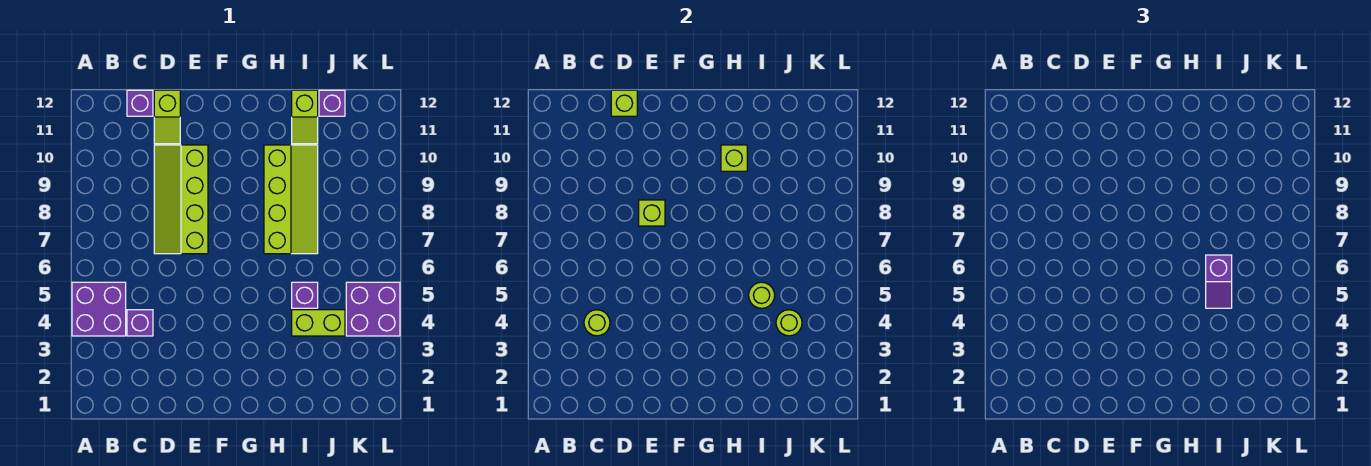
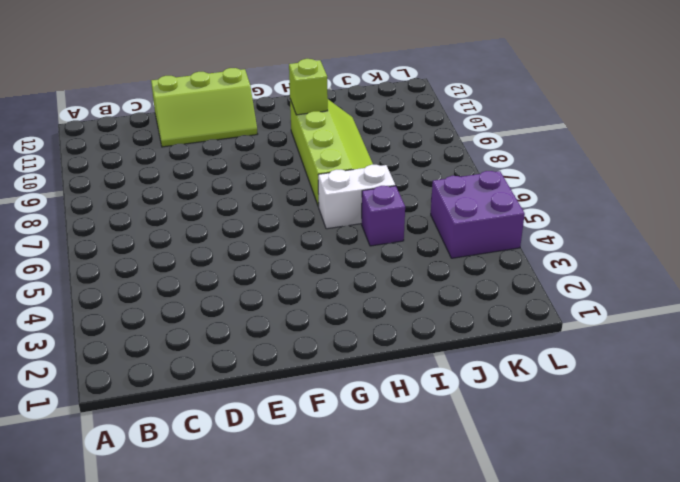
lime 2x3 slope [151,68,257,147] -> lime 1x2 slope [154,90,180,144]
white 1x2 brick [318,165,395,229] -> none
none -> purple 2x2 brick [72,282,126,336]
none -> purple 1x1 brick [127,310,153,336]
none -> purple 1x1 brick [127,90,153,116]

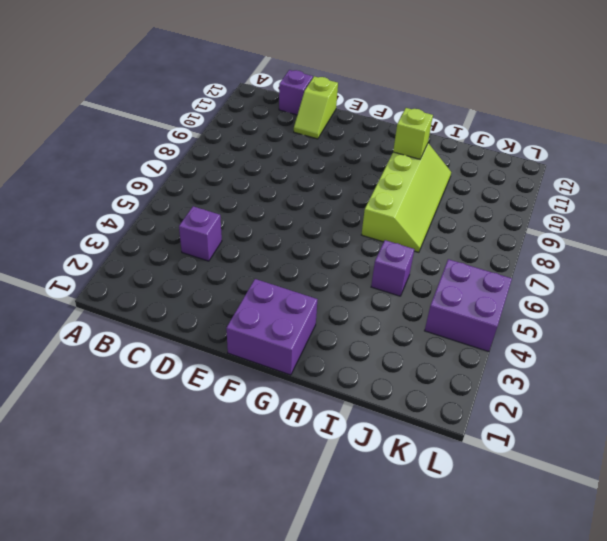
purple 2x2 brick [226,279,318,375] -> purple 2x2 brick moved to [72,282,126,336]
none -> lime 2x4 slope [154,145,208,254]
none -> lime 1x2 brick [292,310,345,336]
none -> lime 1x2 slope [292,90,318,144]

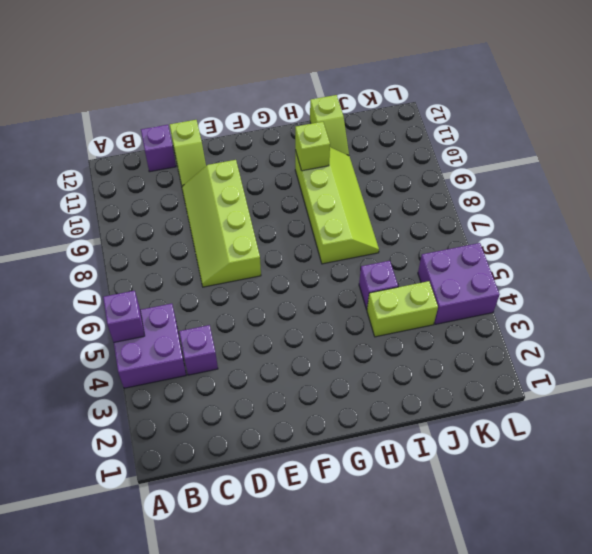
purple 1x1 brick [103,291,145,342] -> purple 1x1 brick moved to [319,90,345,116]
none -> lime 1x1 round brick [584,310,610,336]
none -> lime 1x1 brick [611,90,637,116]
none -> lime 1x1 brick [639,200,665,226]

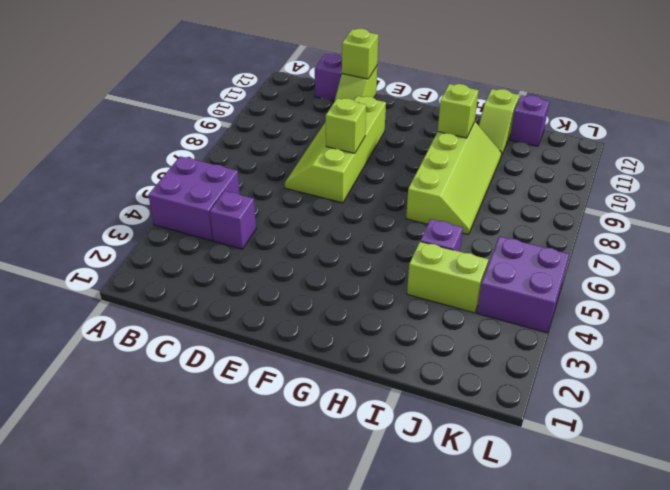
none -> lime 1x1 round brick [584,310,610,336]
none -> lime 1x1 round brick [749,282,775,308]
none -> lime 1x1 round brick [776,310,802,336]

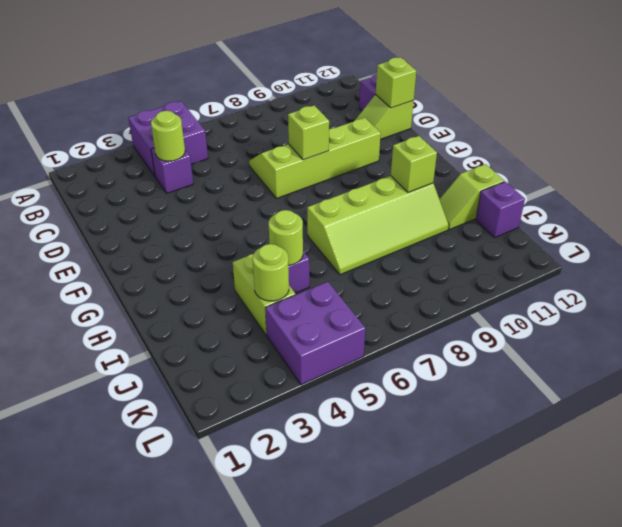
none -> purple 1x2 slope [1206,255,1232,308]

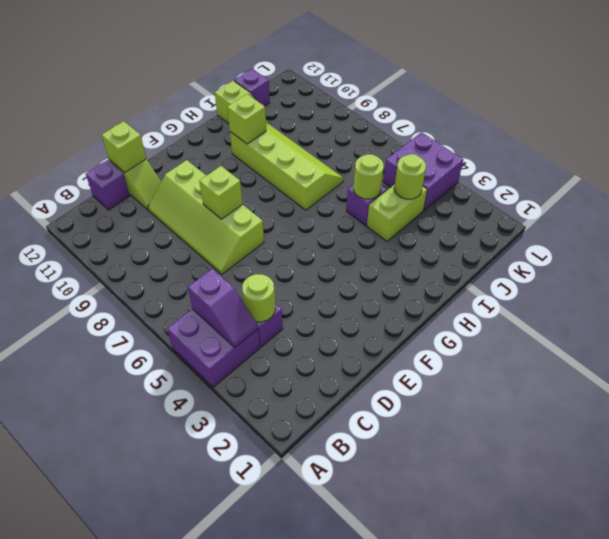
purple 1x2 slope [188,269,258,347] -> purple 1x2 slope moved to [1206,255,1232,308]

